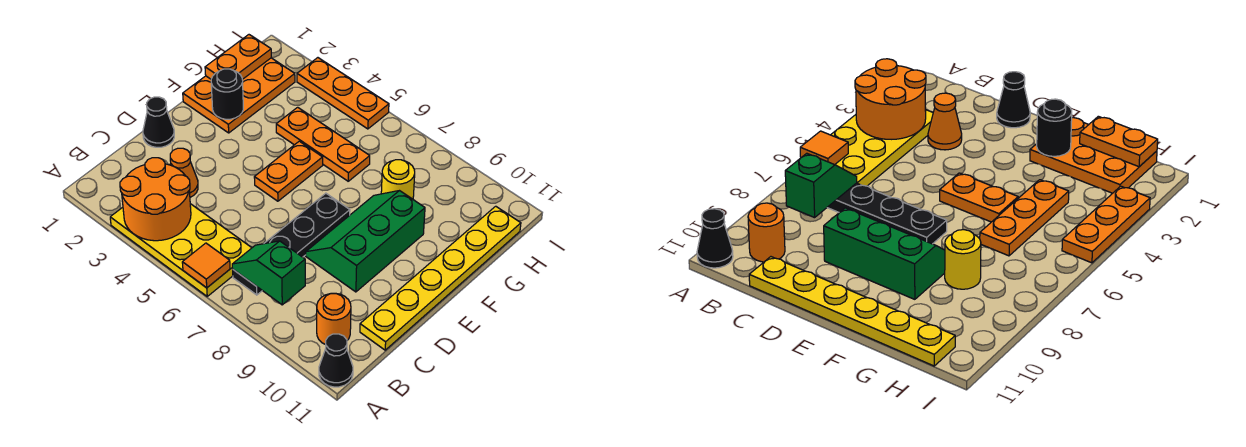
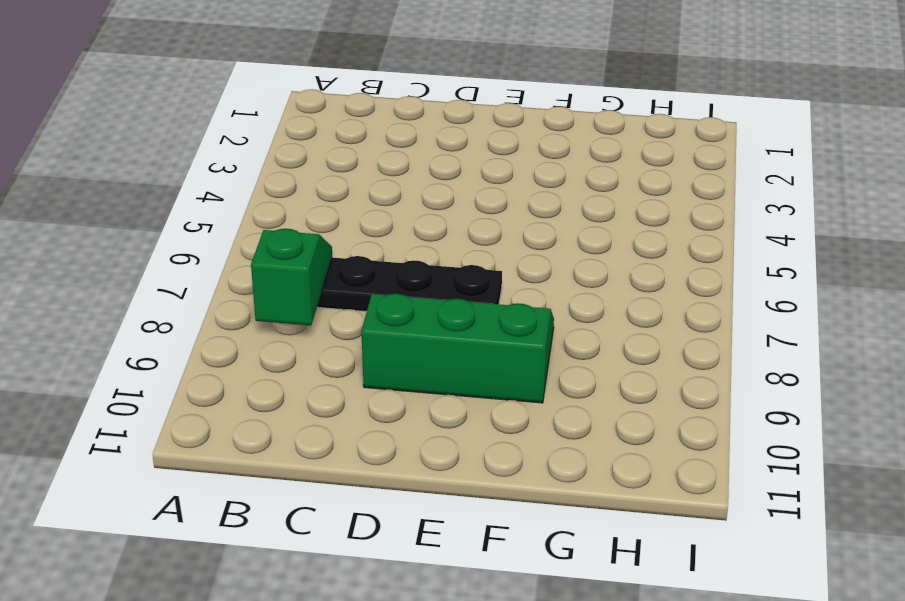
none -> yellow 2x4 plate [110,204,251,296]
none -> black 1x1 cone [319,334,353,387]
none -> orange 1x1 round brick [317,293,351,345]

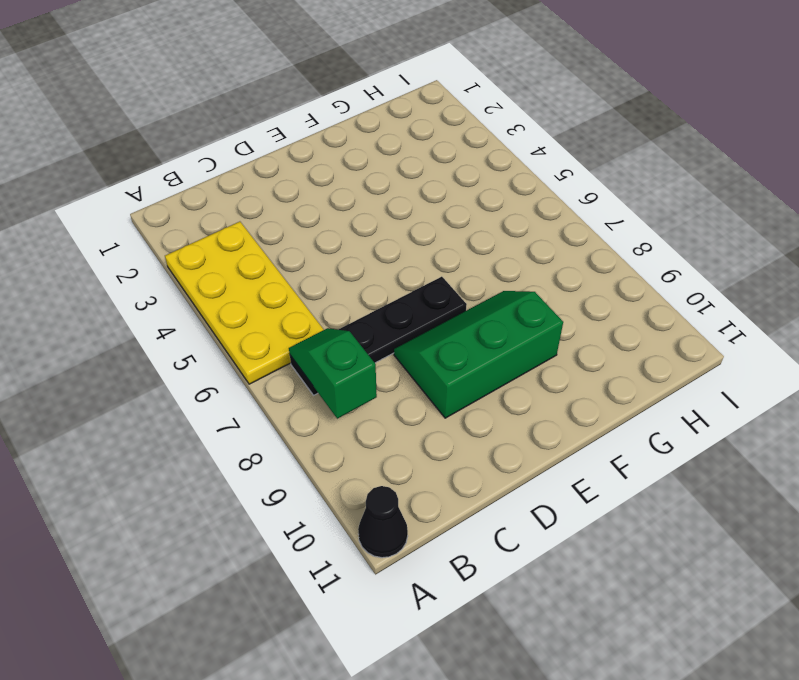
none -> orange 1x1 round brick [317,293,351,345]
none -> orange 1x1 cone [170,148,198,197]
none -> yellow 1x6 plate [360,206,521,350]

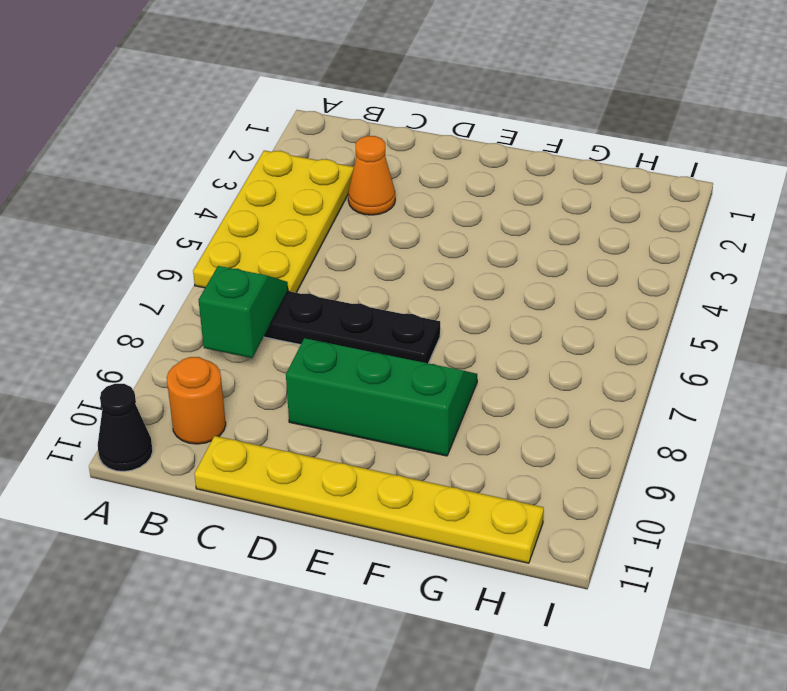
none -> black 1x1 cone [143,97,174,147]
none -> orange 1x2 plate [254,141,323,201]
none -> orange 2x3 plate [183,58,295,133]

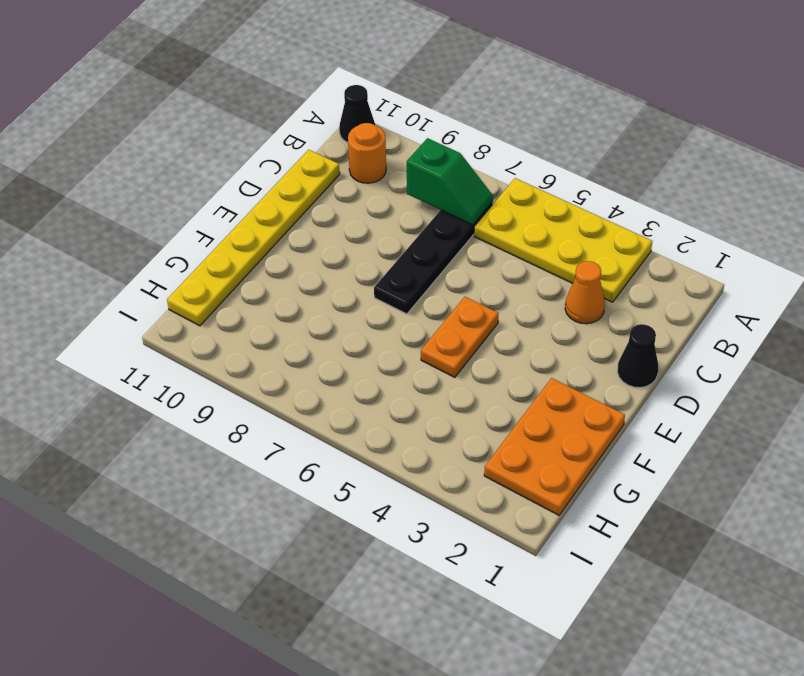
none -> green 2x3 slope [306,191,425,292]
none -> orange 1x3 plate [276,107,370,181]
none -> yellow 1x1 round brick [381,160,415,199]

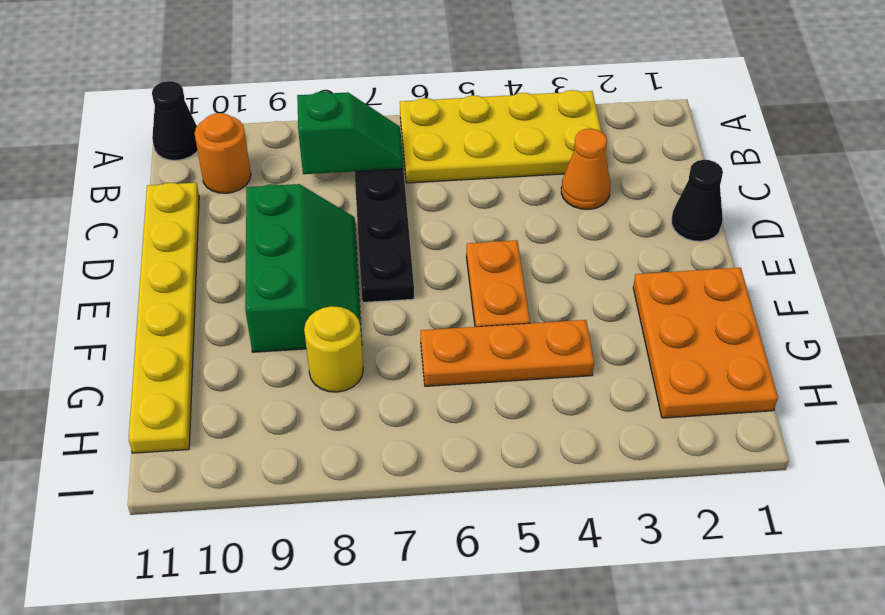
none -> orange 1x3 plate [297,58,389,129]
none -> orange 2x2 round brick [120,158,191,241]
none -> orange 1x1 tile [182,243,230,288]

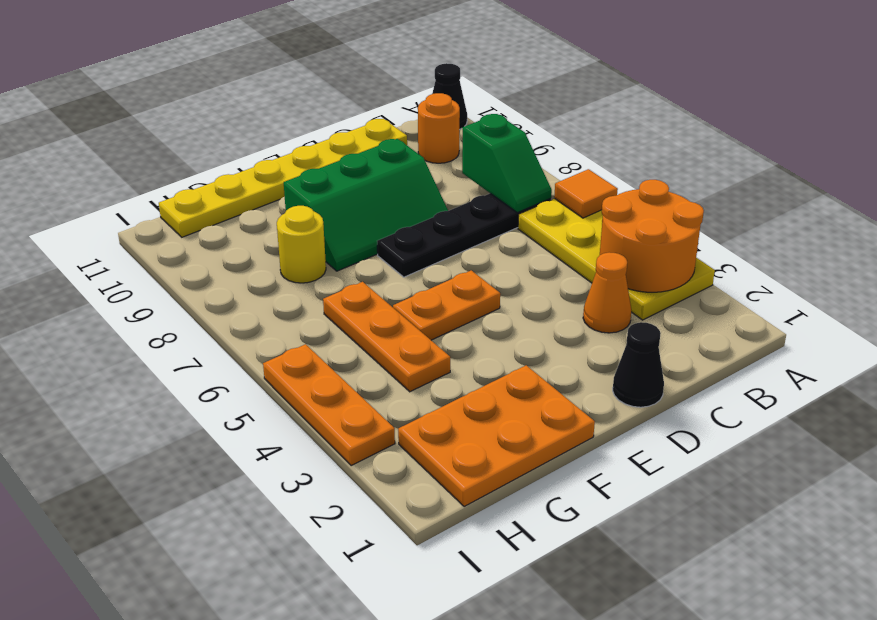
none -> black 1x1 round brick [211,69,243,119]
none -> orange 1x2 plate [205,35,271,79]

